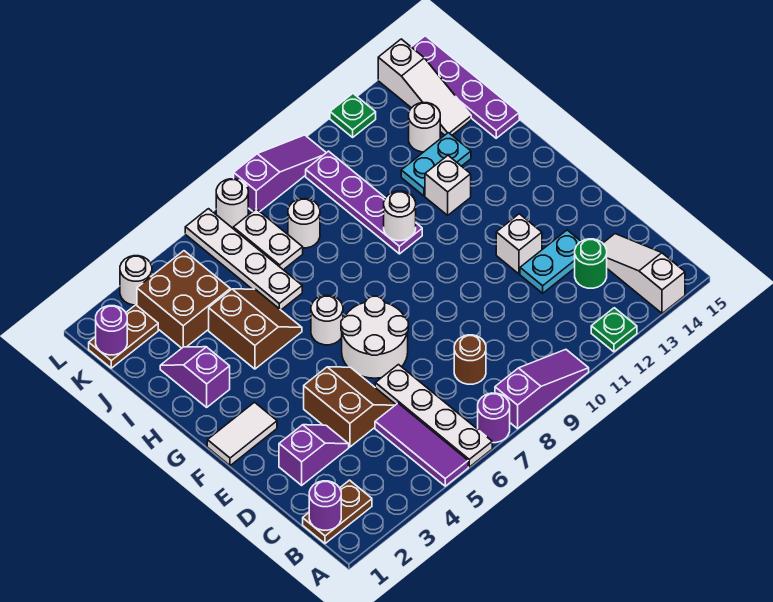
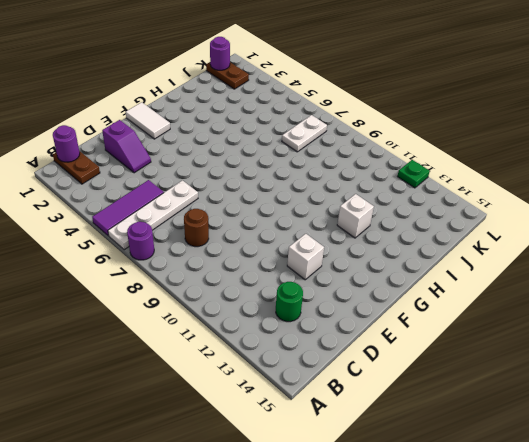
none -> purple 1x3 slope [495,350,589,429]
none -> green 1x1 plate [591,308,637,352]
none -> white 1x3 slope [603,234,685,313]
none -> brown 2x2 slope [304,367,396,447]

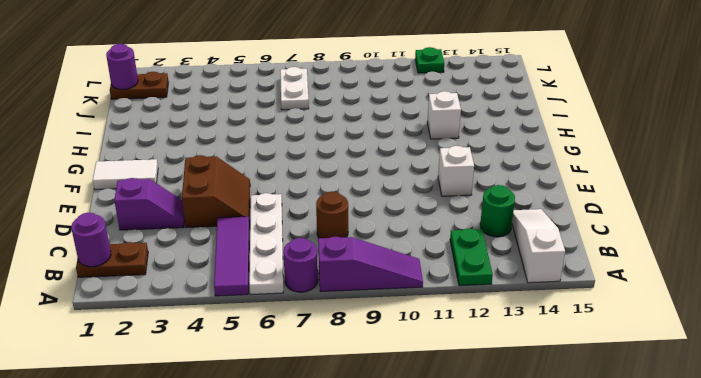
green 1x2 plate [450,228,493,286] -> green 1x1 plate [591,308,637,352]
none -> cyan 1x2 plate [520,230,581,293]
none -> white 2x2 round brick [341,296,408,378]
none -> white 1x1 round brick [311,295,343,345]
none -> purple 1x2 slope [160,347,230,407]

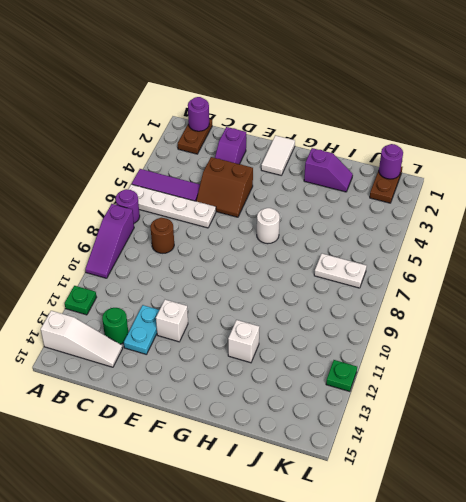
none -> white 2x2 round brick [341,296,408,378]
none -> brown 2x2 slope [209,289,302,369]
none -> purple 1x4 plate [306,151,422,254]
none -> white 1x4 plate [185,209,302,310]

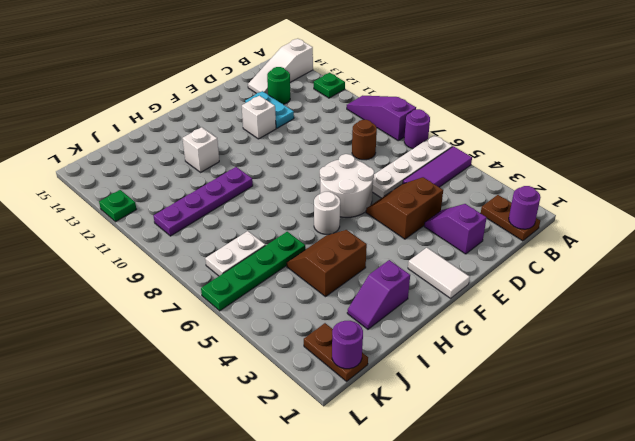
green 1x4 plate [201,232,305,311] -> white 1x4 plate [185,209,302,310]
none -> cyan 1x2 plate [401,133,471,196]
none -> purple 1x4 plate [412,36,519,138]
none -> brown 2x2 brick [137,251,230,348]
none -> white 1x1 round brick [288,199,320,248]

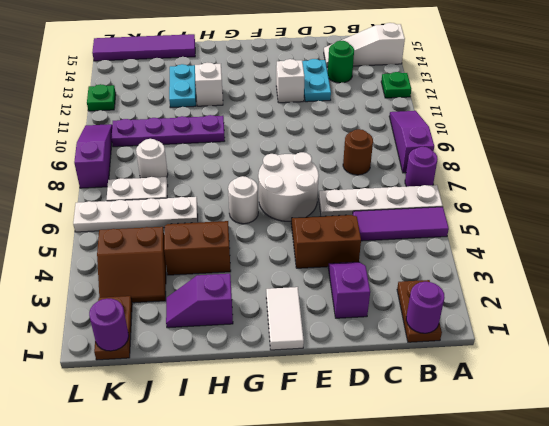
purple 1x4 tile [92,34,195,61] -> purple 1x4 plate [412,36,519,138]
brown 2x2 slope [97,227,166,303] -> brown 2x2 brick [137,251,230,348]
none -> white 1x1 round brick [409,103,440,152]
none -> white 1x3 slope [378,39,471,135]
none -> white 1x1 round brick [120,256,152,305]
none -> white 1x1 round brick [216,179,248,228]

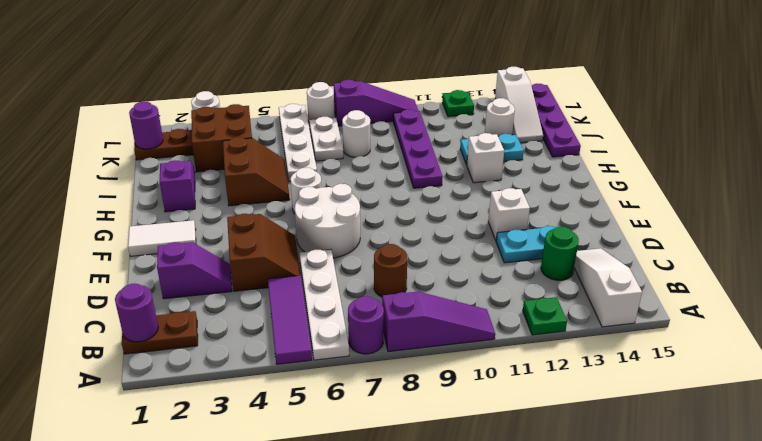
none -> white 1x1 round brick [384,191,416,241]

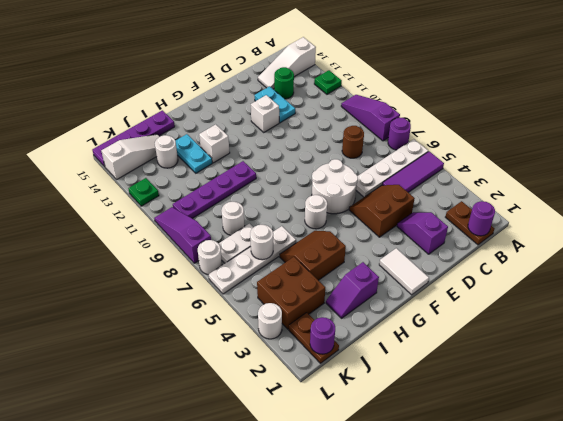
white 1x1 round brick [250,225,273,260] -> white 1x1 round brick moved to [384,191,416,241]

